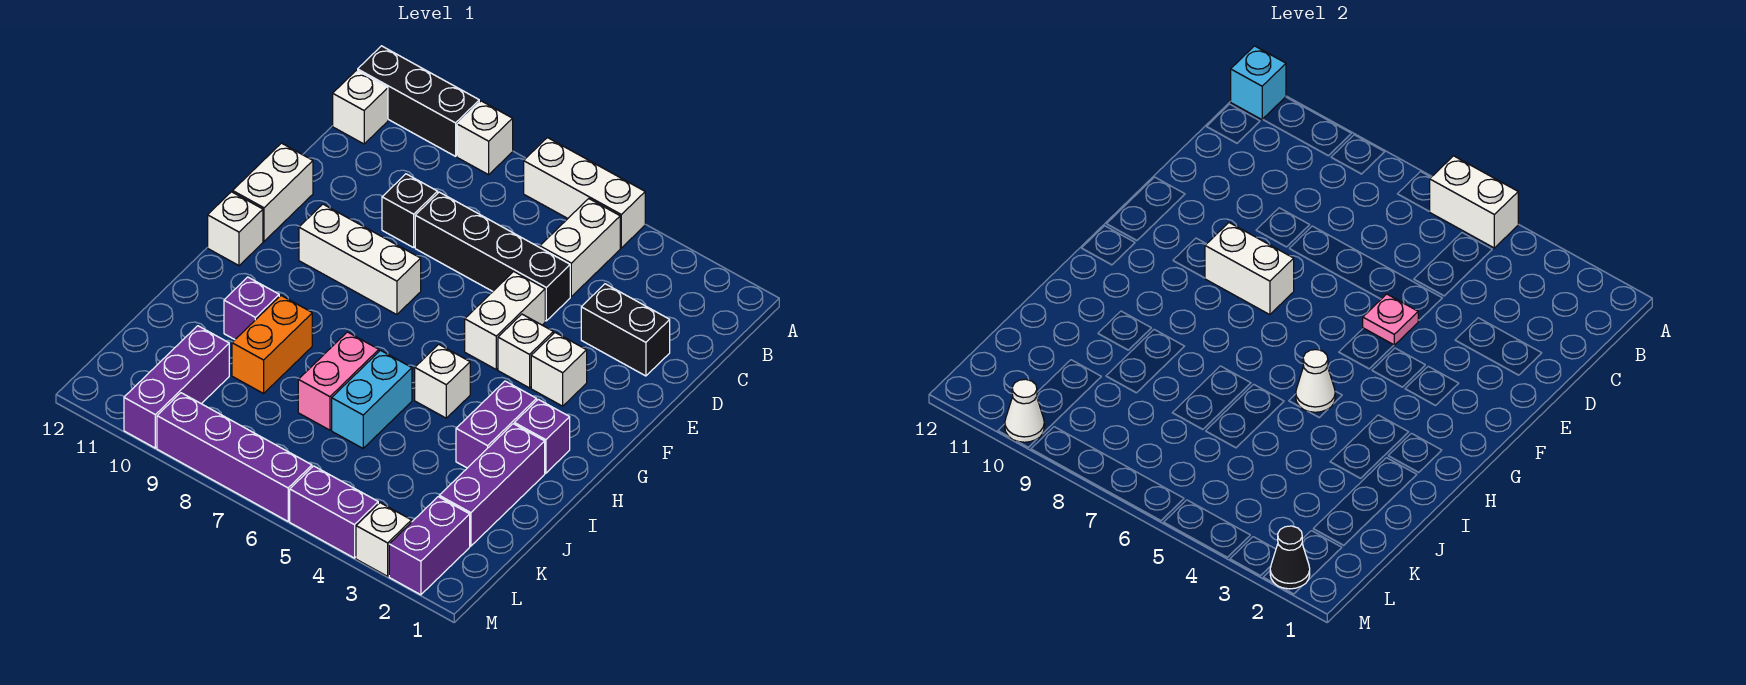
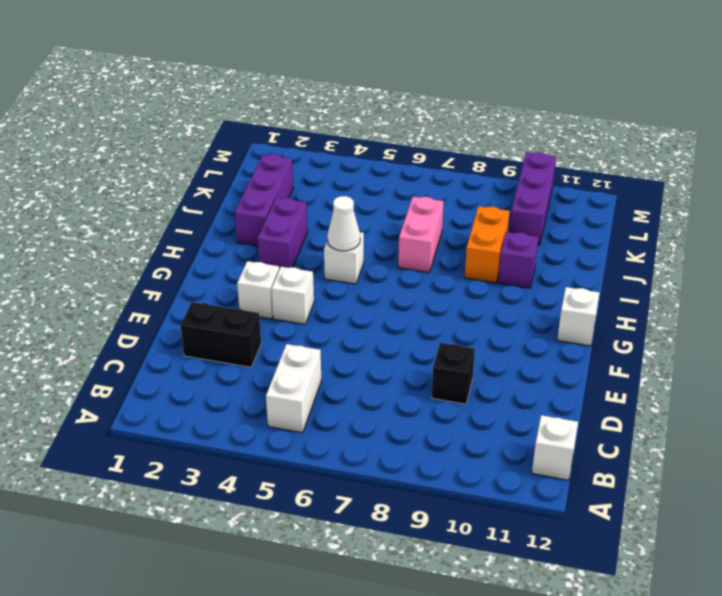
none -> white 1x3 brick [524,138,645,248]
none -> white 1x1 brick [457,101,513,175]
none -> black 1x3 brick [358,46,479,156]
none -> black 1x4 brick [415,192,570,321]

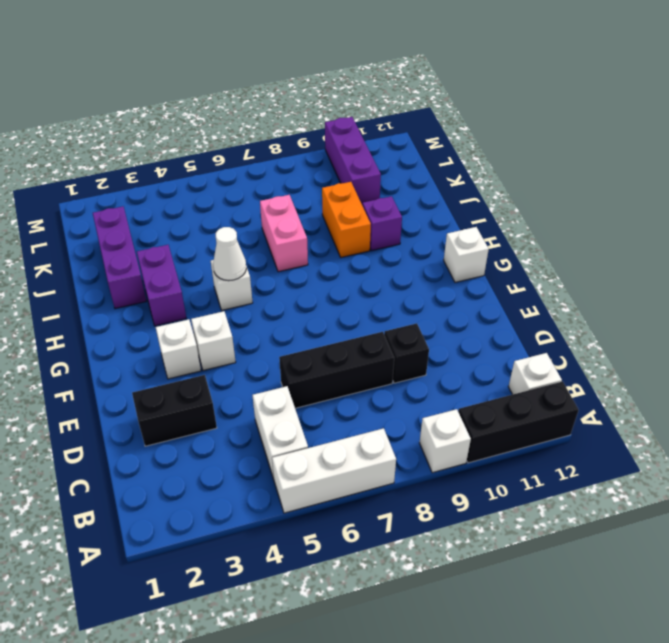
black 1x3 brick [279,332,394,408] -> black 1x4 brick [415,192,570,321]
none -> white 1x2 brick [465,271,545,369]
none -> white 1x2 brick [233,143,313,241]
none -> white 1x3 brick [299,204,421,315]
none -> purple 1x1 brick [514,399,570,473]

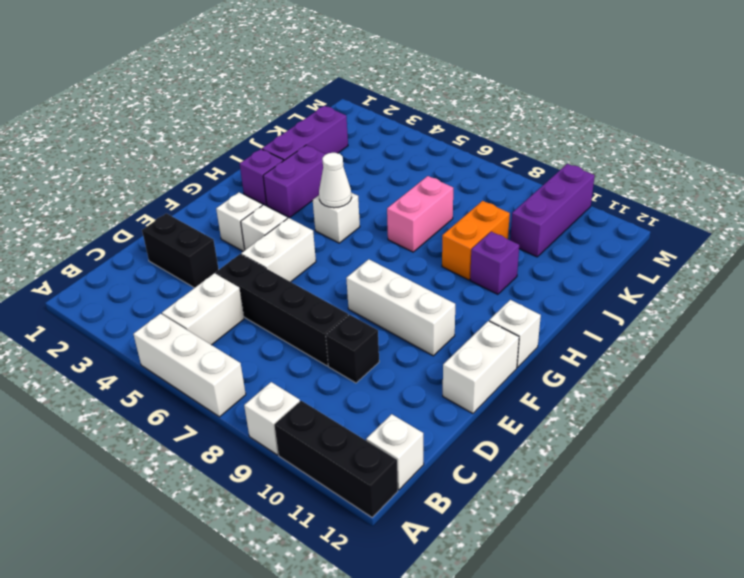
none -> cyan 1x2 brick [332,350,412,448]
none -> purple 1x2 brick [389,497,470,595]
none -> white 1x1 brick [356,503,412,576]
none -> purple 1x2 brick [290,466,378,558]

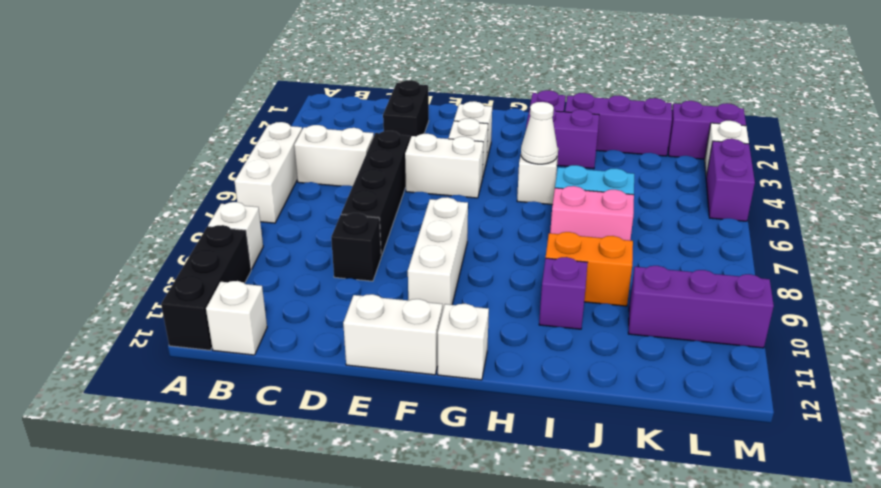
none -> purple 1x4 brick [157,393,312,521]
none -> white 1x2 brick [1429,156,1518,248]
none -> cyan 1x1 brick [1231,46,1286,120]
none -> pink 1x1 plate [1363,294,1418,345]

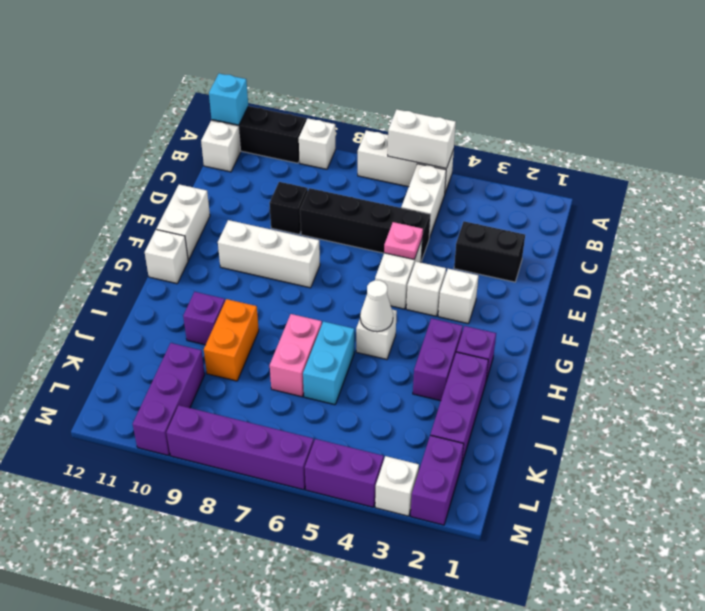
none -> white 1x2 brick [1205,223,1294,315]
none -> black 1x1 cone [1270,526,1310,589]
none -> white 1x1 cone [1005,379,1044,442]

